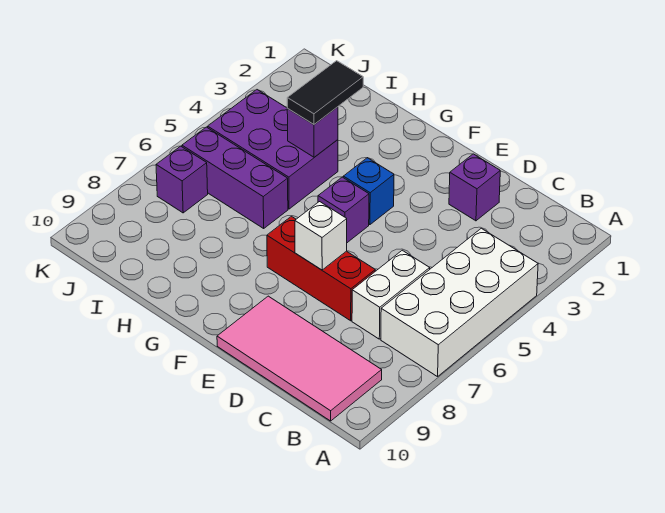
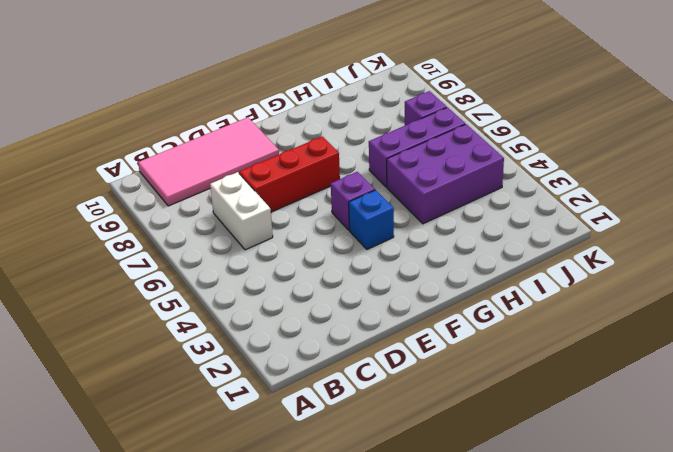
none -> white 2x4 brick [381,228,538,377]
none -> purple 1x1 brick [449,154,500,221]
none -> white 1x1 brick [295,202,347,270]

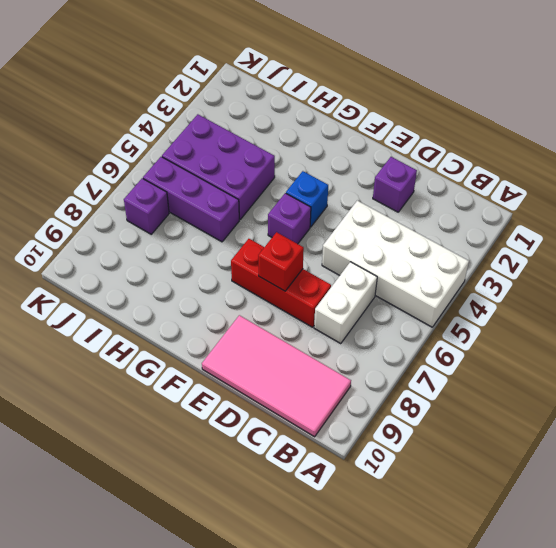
white 2x4 brick [322,201,469,327] -> white 2x4 brick turned to [381,228,538,377]
red 1x1 brick [258,232,304,291] -> white 1x1 brick [295,202,347,270]
none -> purple 1x1 brick [287,107,338,157]
none -> black 1x2 tile [287,61,363,124]

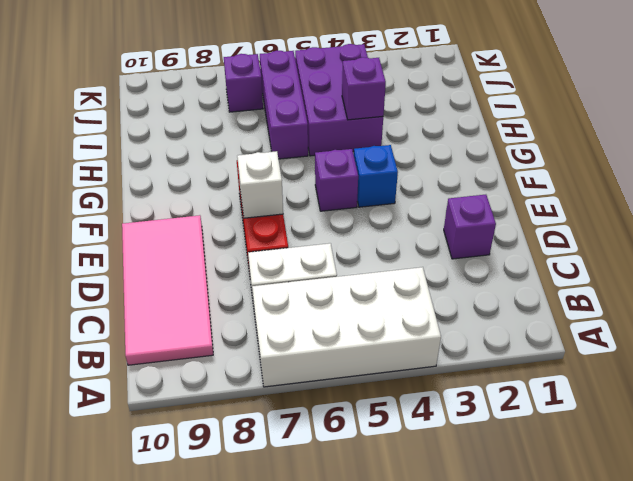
none -> black 1x2 tile [287,61,363,124]

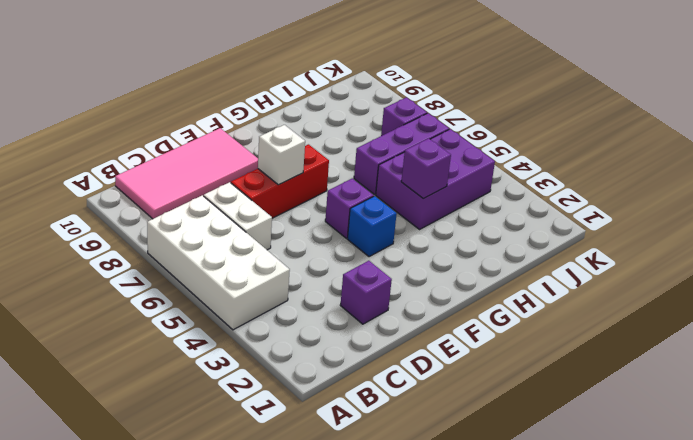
none -> black 1x2 tile [287,61,363,124]

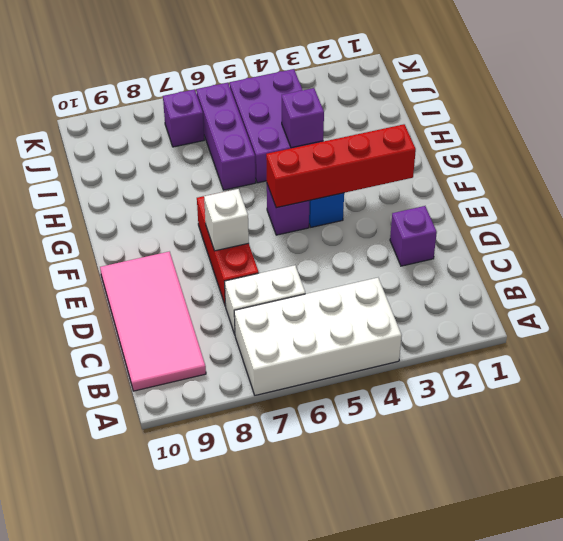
red 1x4 brick [266,124,416,208] -> none
none -> black 1x2 tile [287,61,363,124]

